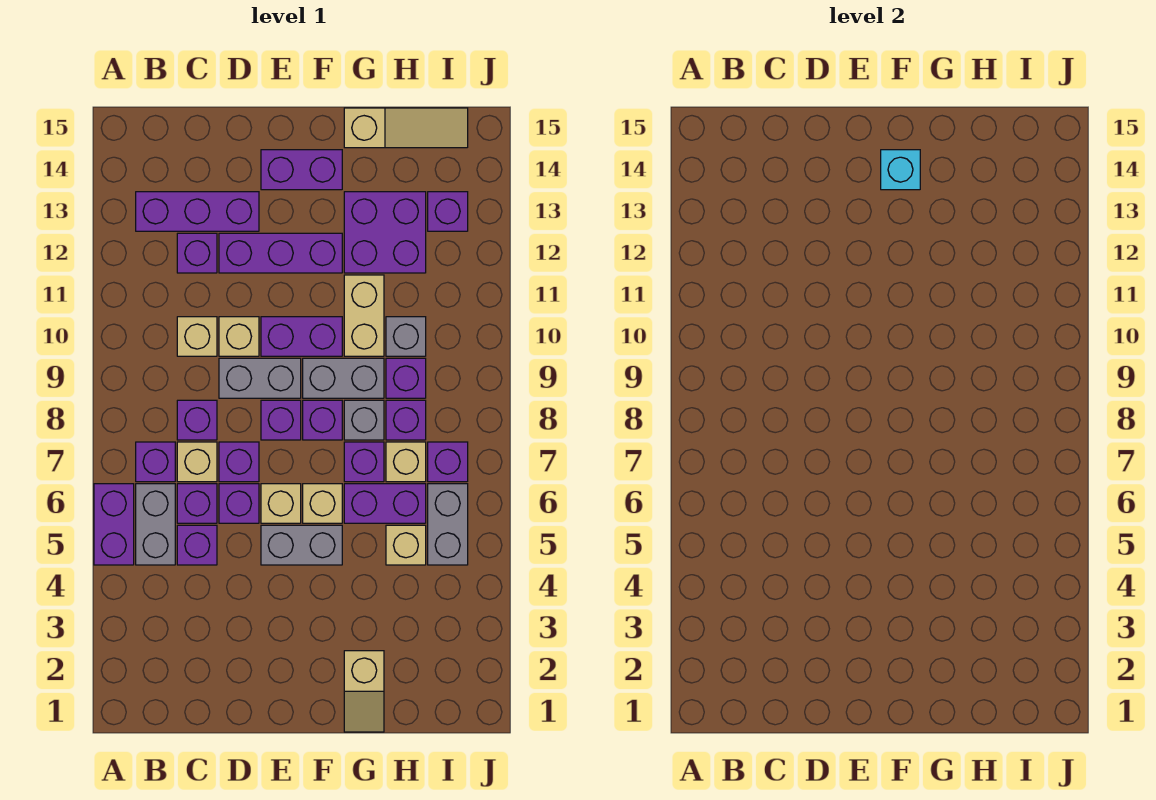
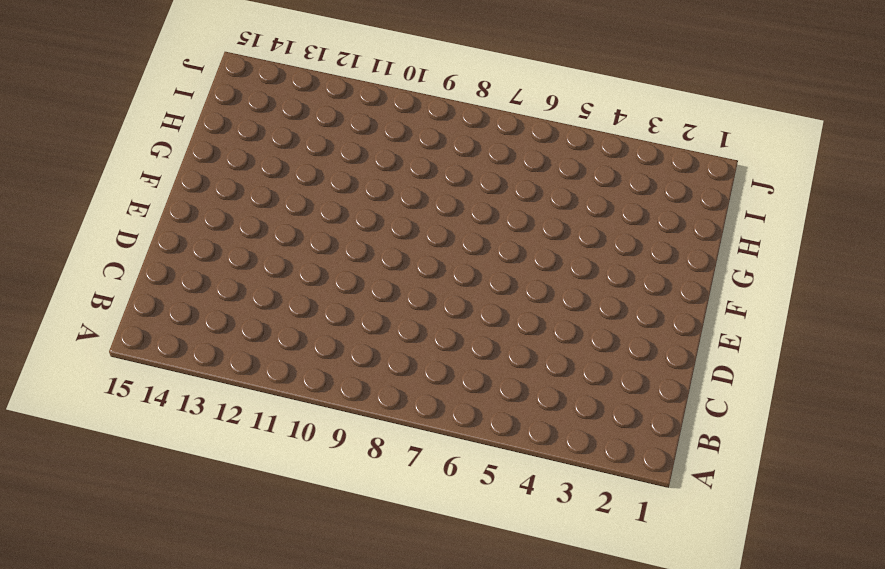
none -> purple 1x2 brick [94,484,134,565]
none -> grey 1x2 brick [136,484,175,565]
none -> purple 1x1 brick [136,442,175,482]
none -> purple 1x3 brick [136,192,259,231]

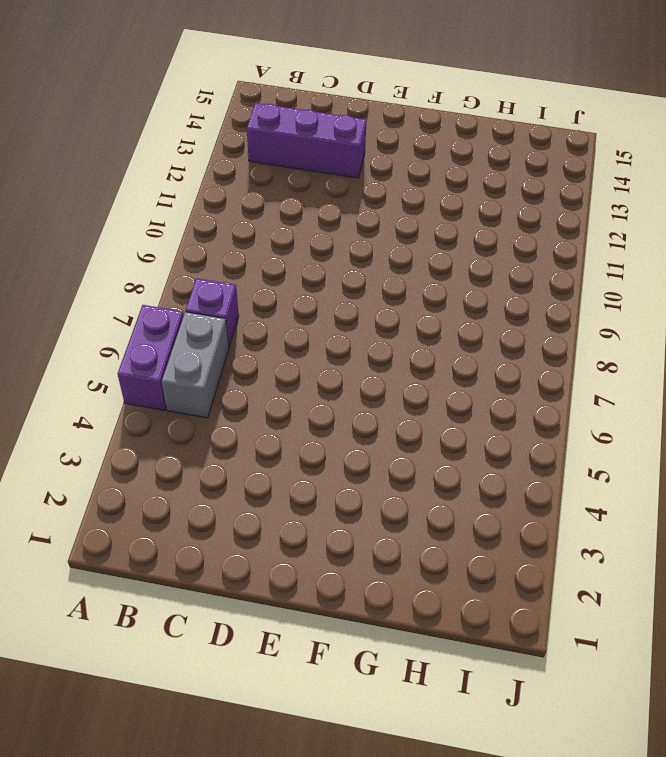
none -> purple 1x1 brick [177,525,217,565]
none -> purple 1x1 brick [177,484,217,523]
none -> tan 1x1 brick [177,442,217,482]
none -> purple 1x1 brick [177,400,217,440]

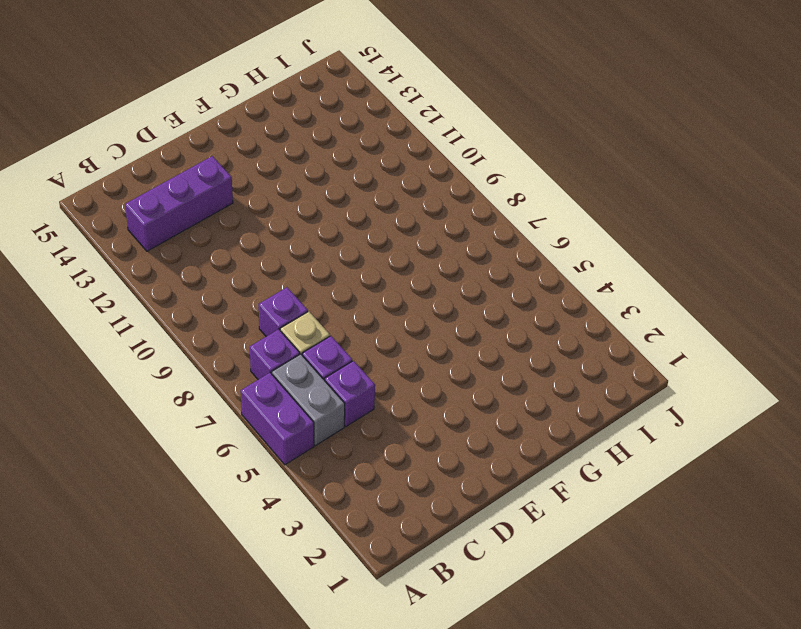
none -> tan 1x1 brick [177,317,217,356]
none -> purple 1x1 brick [177,233,217,273]
none -> purple 1x1 brick [219,484,259,523]
none -> purple 1x1 brick [219,442,259,482]

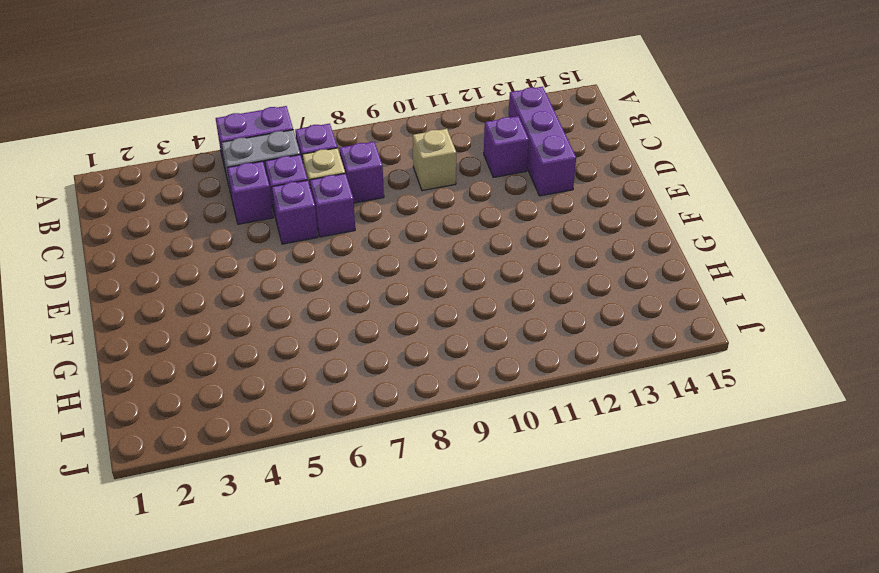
none -> grey 1x2 brick [219,358,301,398]
none -> tan 1x1 brick [219,317,259,356]
none -> purple 1x3 brick [219,233,342,273]
none -> grey 1x2 brick [261,525,342,565]

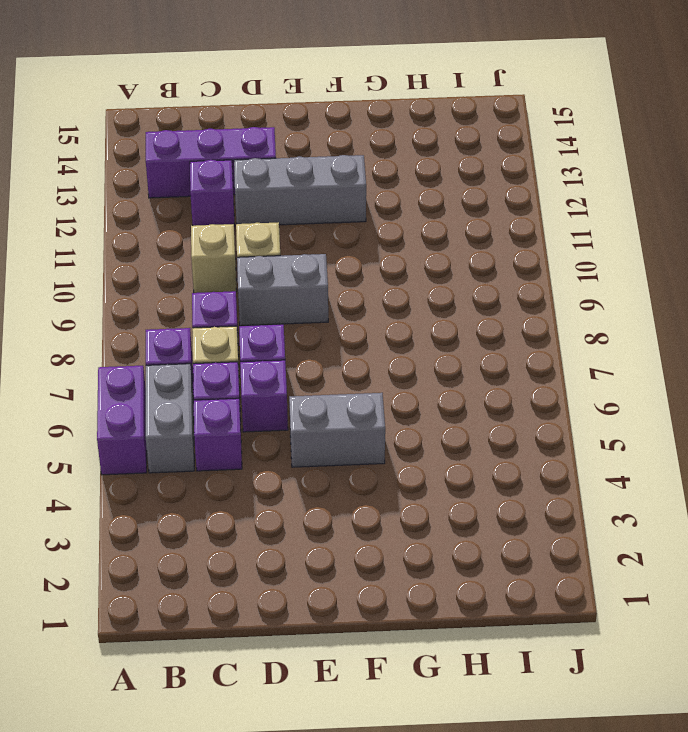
grey 1x3 brick [234,155,366,225] -> purple 1x3 brick [219,233,342,273]
none -> tan 1x1 brick [261,484,301,523]
none -> purple 1x1 brick [261,400,301,440]
none -> purple 1x2 brick [261,317,342,356]
none -> purple 1x2 brick [261,150,342,190]

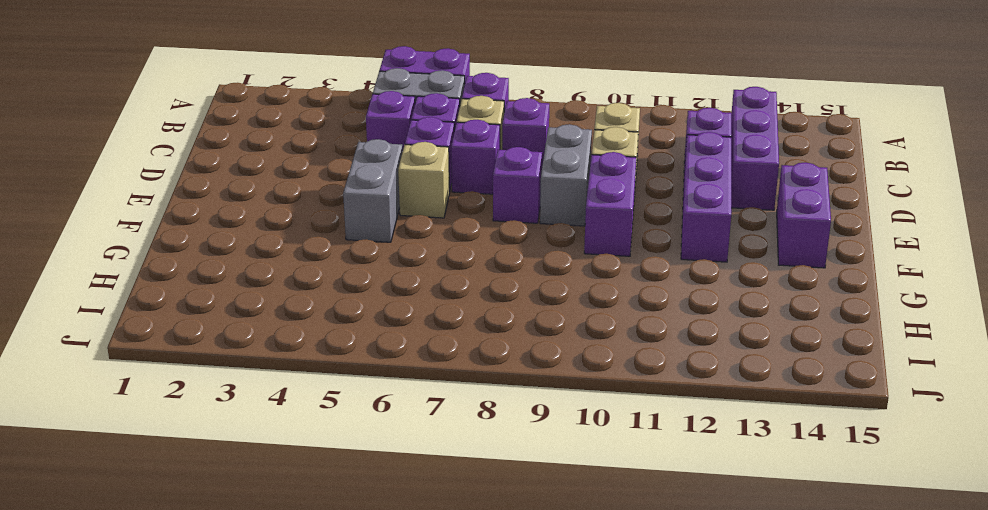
none -> tan 1x1 brick [303,484,342,523]
none -> purple 1x1 brick [303,400,342,440]
none -> grey 1x2 brick [303,358,384,398]
none -> tan 1x2 slope [344,651,384,732]

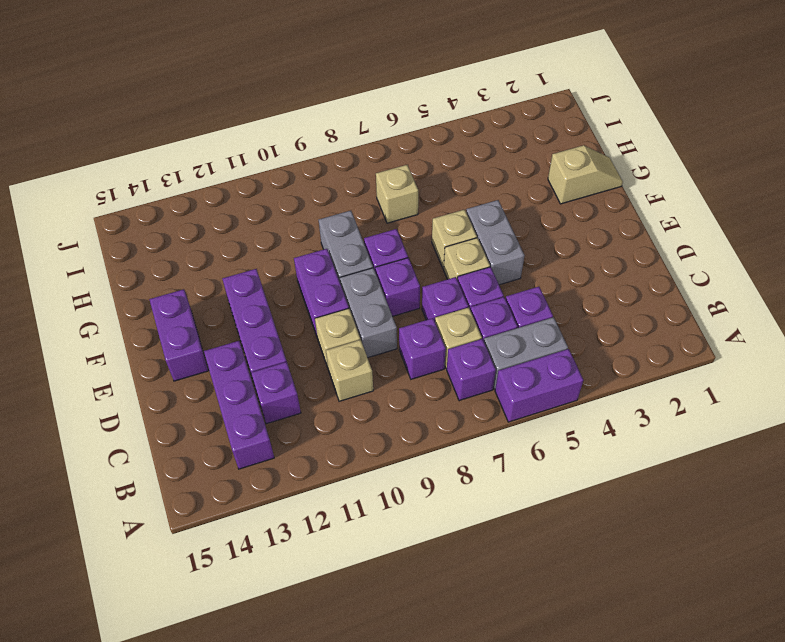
none -> purple 1x2 brick [344,484,426,523]
none -> purple 1x1 brick [344,442,384,482]
none -> grey 1x1 brick [344,400,384,440]
none -> tan 1x2 brick [344,275,384,356]

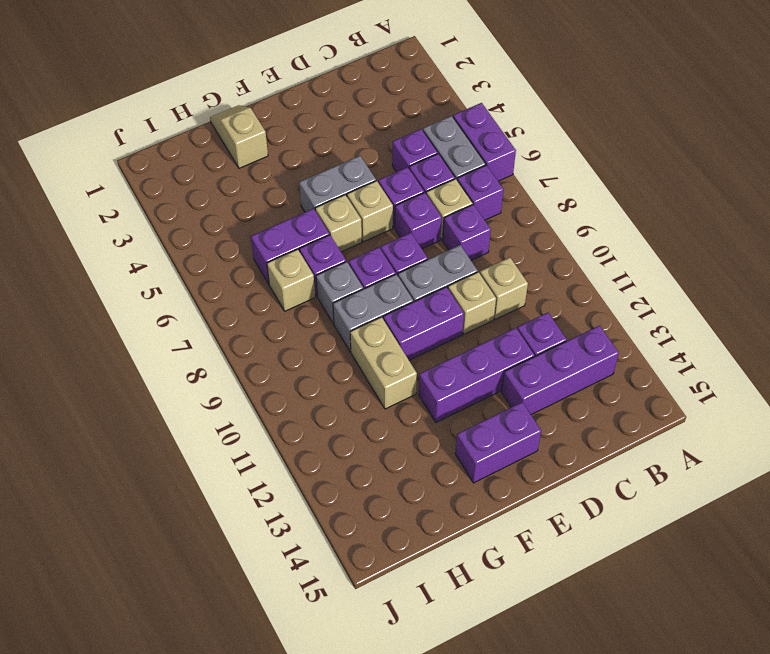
none -> purple 2x2 brick [344,192,426,273]
none -> tan 1x3 slope [344,108,468,148]
none -> tan 1x1 brick [386,525,426,565]
none -> purple 1x1 brick [386,400,426,440]

